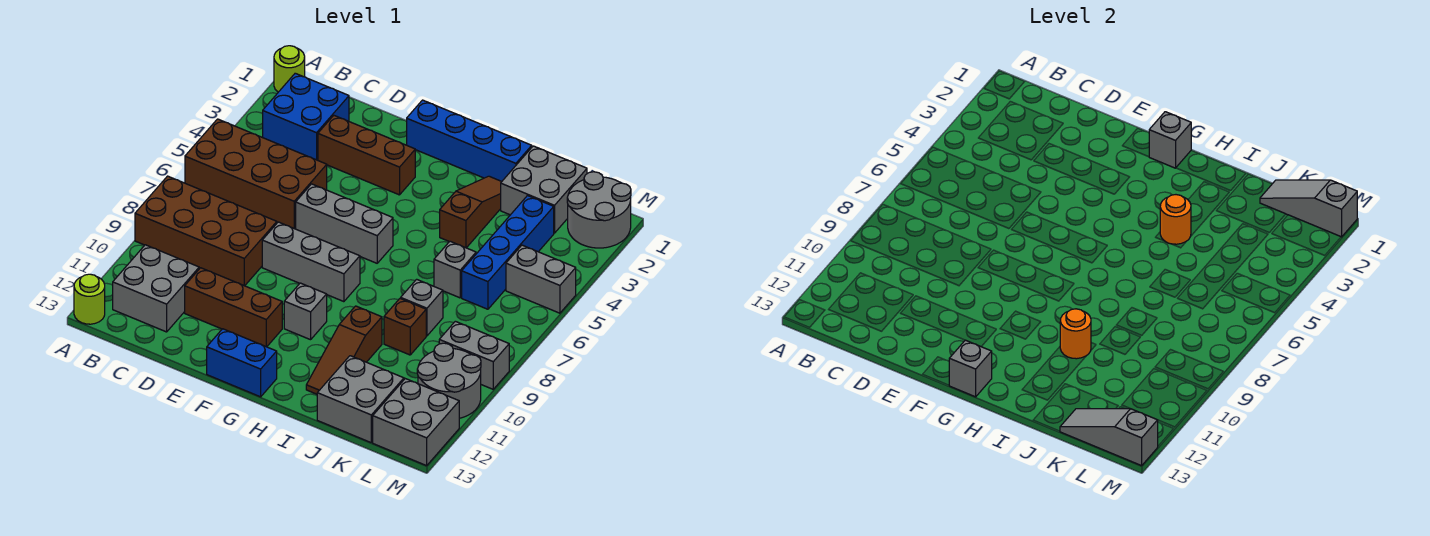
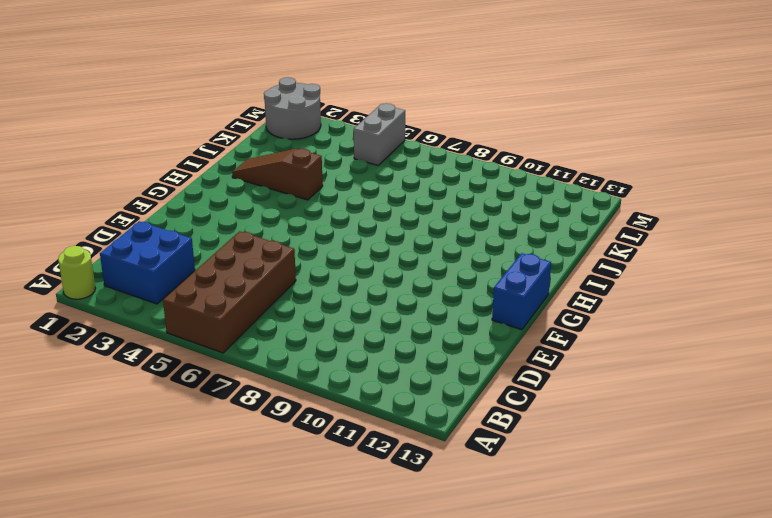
none -> brown 2x4 brick [135,176,277,286]
none -> lime 1x1 round brick [74,274,105,324]
none -> grey 2x2 brick [113,245,199,332]
none -> brown 1x3 brick [318,116,415,195]

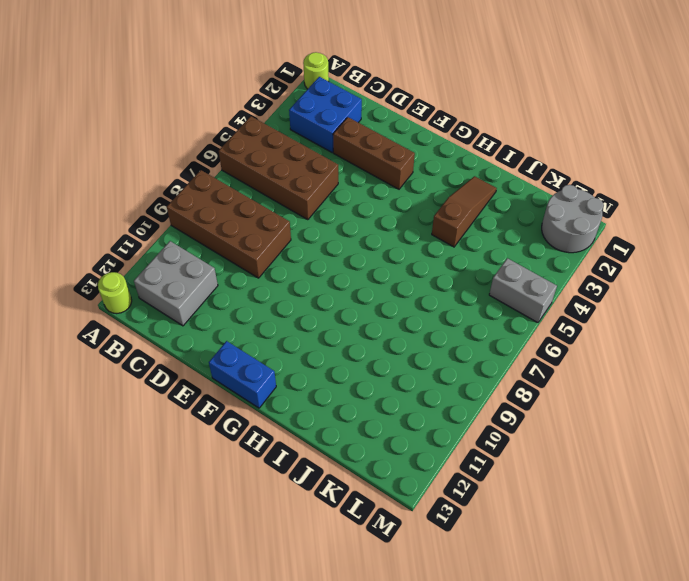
none -> brown 1x3 brick [185,268,282,347]
none -> grey 1x3 brick [296,184,393,263]
none -> grey 1x3 brick [262,222,360,302]
none -> blue 1x4 brick [407,100,532,181]

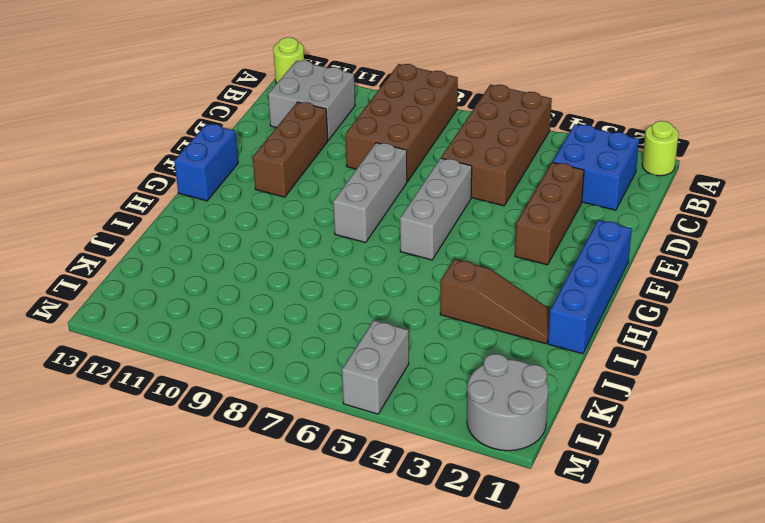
none -> grey 1x1 brick [284,283,327,340]
none -> brown 1x3 slope [306,306,382,394]
none -> grey 2x2 brick [501,146,587,233]
none -> grey 1x1 brick [434,241,476,298]

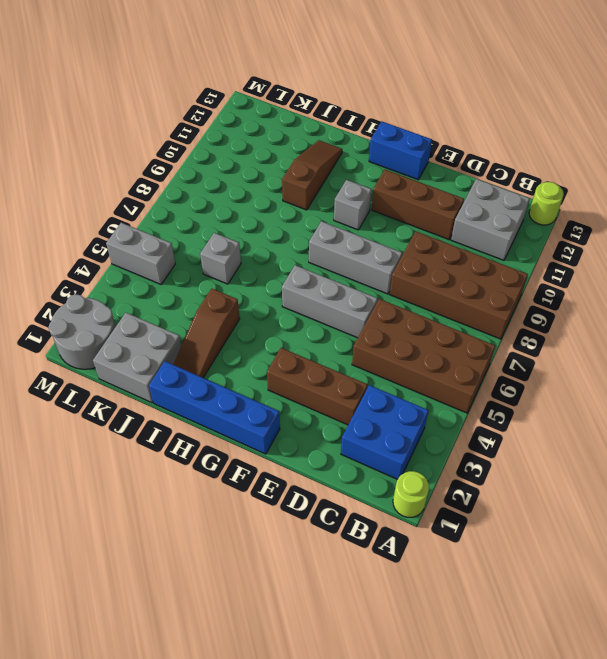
none -> grey 1x1 brick [401,279,443,336]
none -> brown 1x1 brick [384,298,426,355]
none -> grey 2x2 brick [317,356,404,442]
none -> blue 1x4 brick [462,196,554,309]

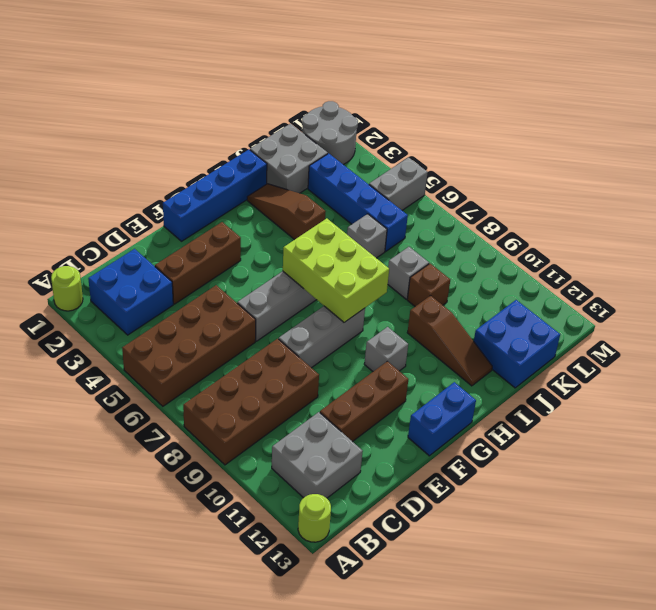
lime 2x3 brick [283,218,389,323] -> none
blue 2x2 brick [474,300,560,388] -> grey 2x2 brick [317,356,404,442]
none -> grey 1x2 brick [439,321,509,389]
none -> grey 2x2 round brick [417,343,481,418]
none -> grey 2x2 brick [373,379,459,466]
none -> grey 1x1 brick [1149,112,1191,168]

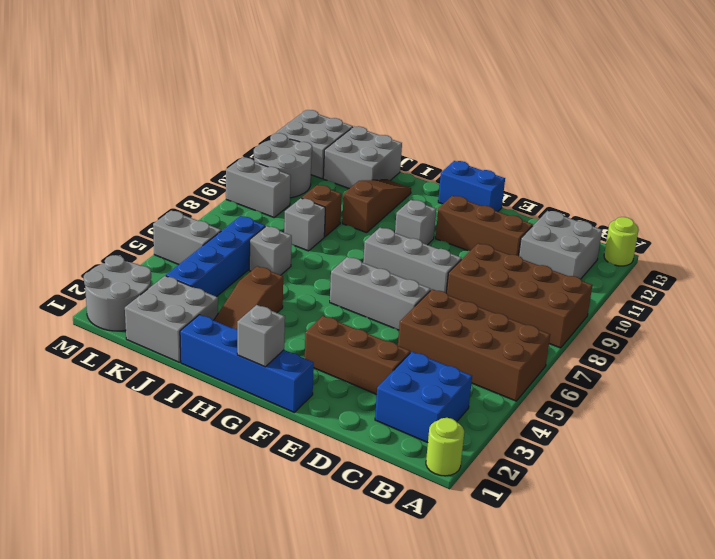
none -> grey 1x1 brick [949,340,992,397]
none -> orange 1x1 round brick [1160,195,1191,244]
none -> orange 1x1 round brick [1060,309,1091,359]
none -> grey 1x3 slope [1260,180,1357,237]

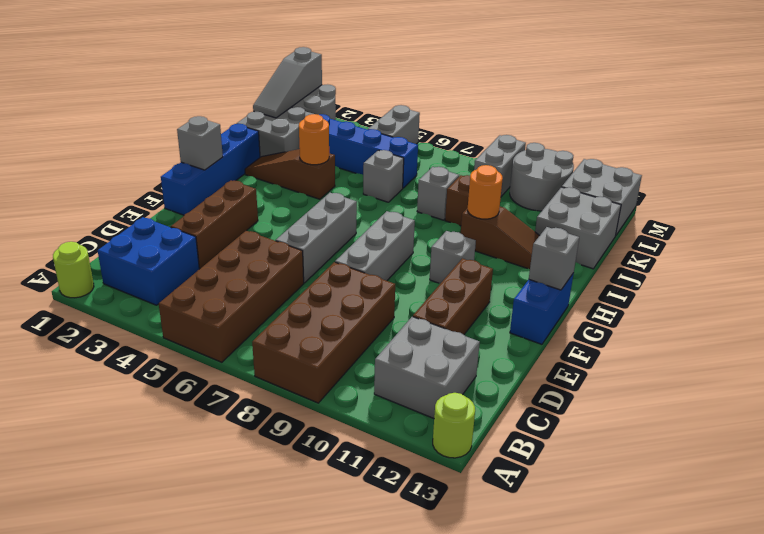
none -> grey 1x3 slope [1060,408,1158,466]

